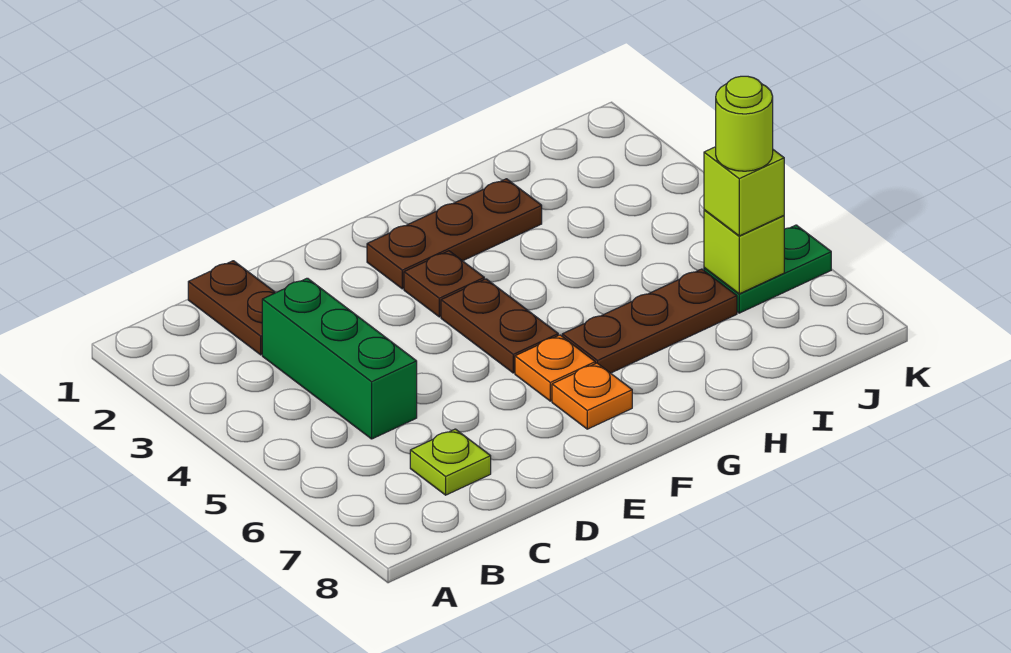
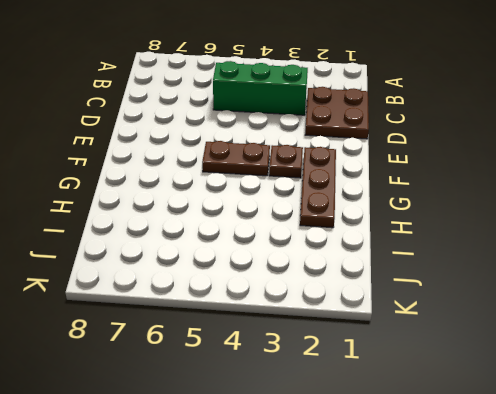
brown 2x2 plate [305,87,369,139] -> brown 1x2 plate [188,261,275,355]
none -> lime 1x1 plate [410,429,491,495]
none -> orange 1x1 plate [515,335,595,401]
none -> orange 1x1 plate [552,363,632,429]

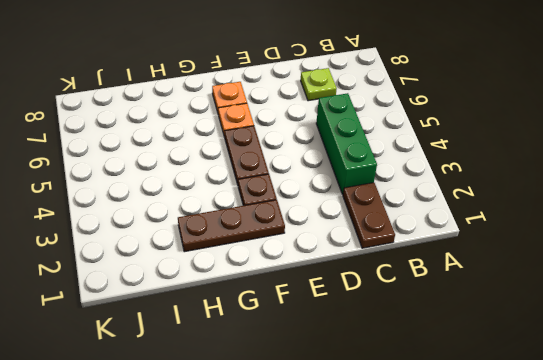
none -> brown 1x3 plate [562,269,737,373]
none -> green 1x2 plate [704,225,831,313]
none -> lime 1x1 brick [704,210,784,294]

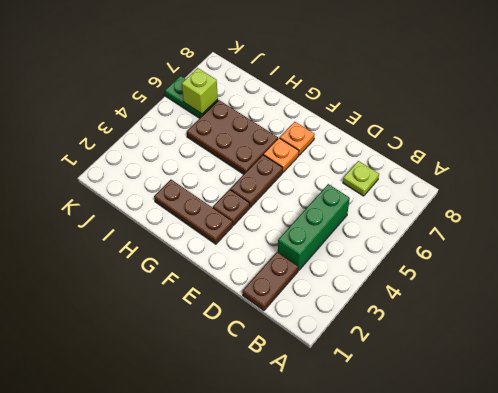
brown 2x3 plate [187,100,278,174] -> brown 1x3 plate [562,269,737,373]
none -> lime 1x1 brick [704,147,784,236]
none -> lime 1x1 round brick [716,76,773,171]

